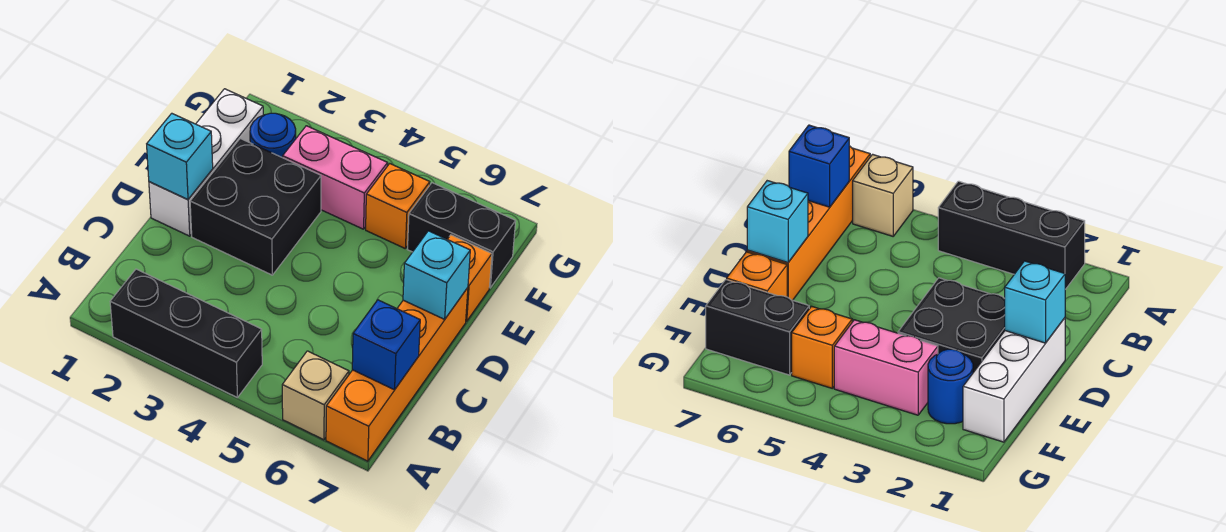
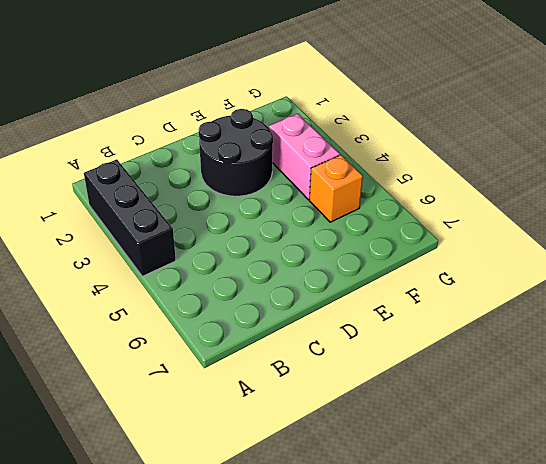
black 2x2 round brick [199,109,273,196] -> black 2x2 brick [190,139,321,275]
none -> tan 1x1 brick [282,351,349,440]
none -> orange 1x4 brick [326,288,468,461]
none -> white 1x3 brick [149,89,263,236]

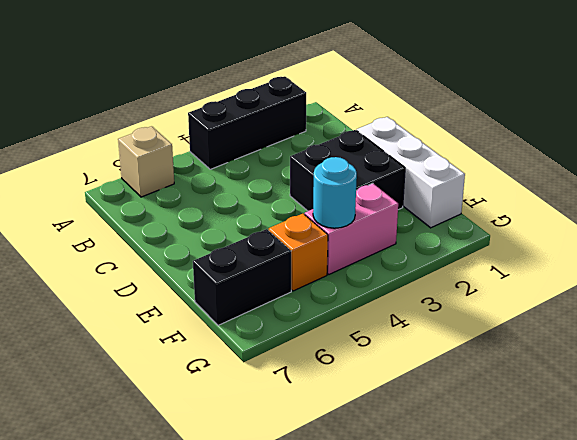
cyan 1x1 round brick [313,157,357,228] -> none
none -> orange 1x4 brick [326,288,468,461]
none -> orange 1x1 brick [447,235,492,321]
none -> blue 1x1 round brick [250,113,296,158]

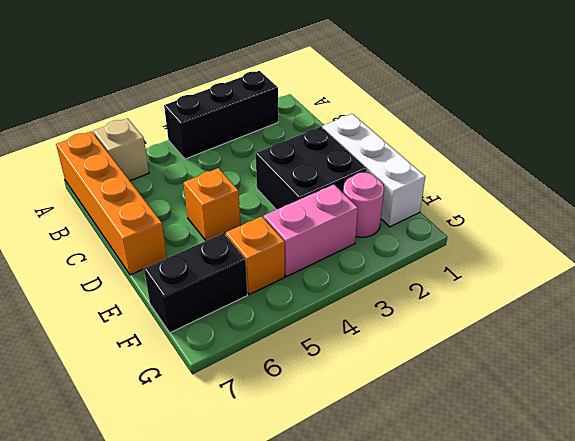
orange 1x1 brick [183,168,240,240] -> orange 1x1 brick moved to [447,235,492,321]
pink 1x1 round brick [343,173,384,237] -> blue 1x1 round brick [250,113,296,158]
none -> blue 1x1 brick [352,300,420,390]
none -> cyan 1x1 brick [147,113,213,200]
none -> cyan 1x1 brick [403,231,470,319]

